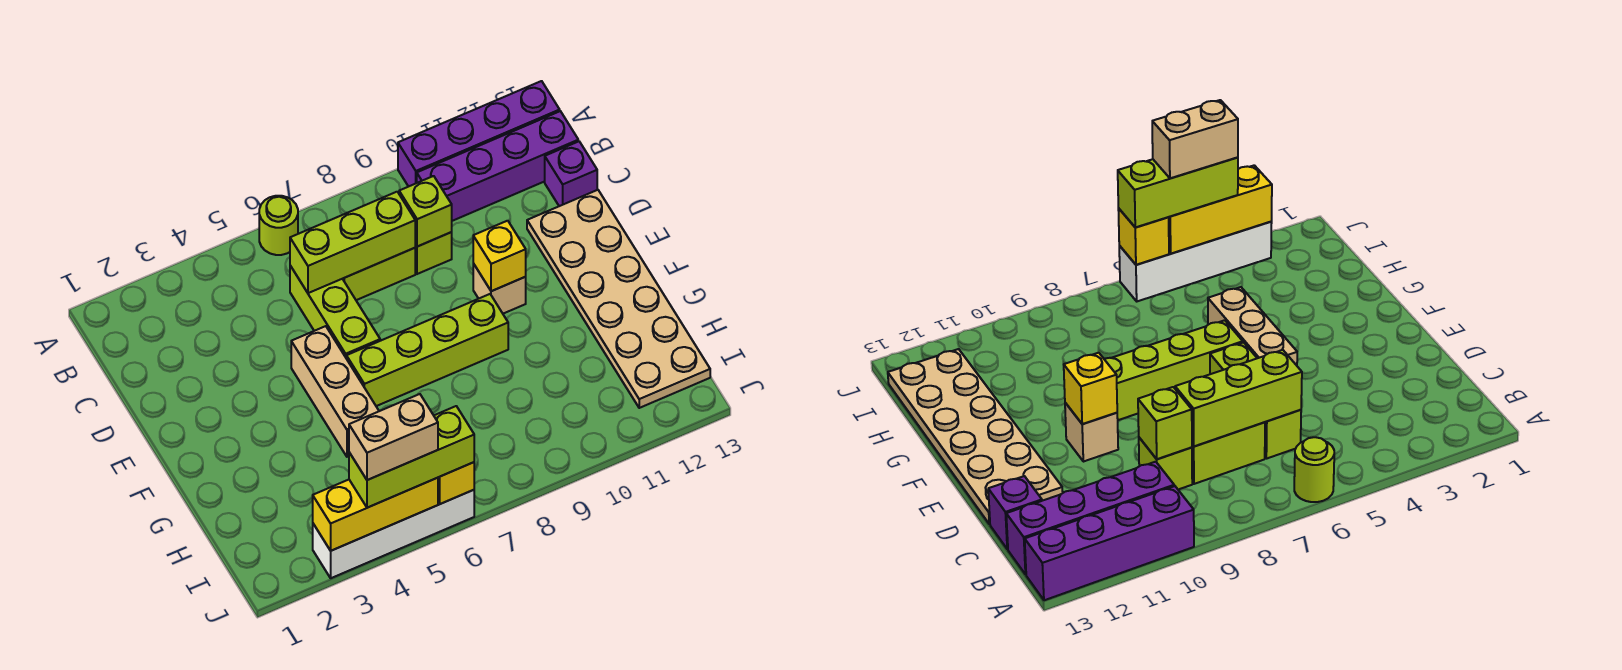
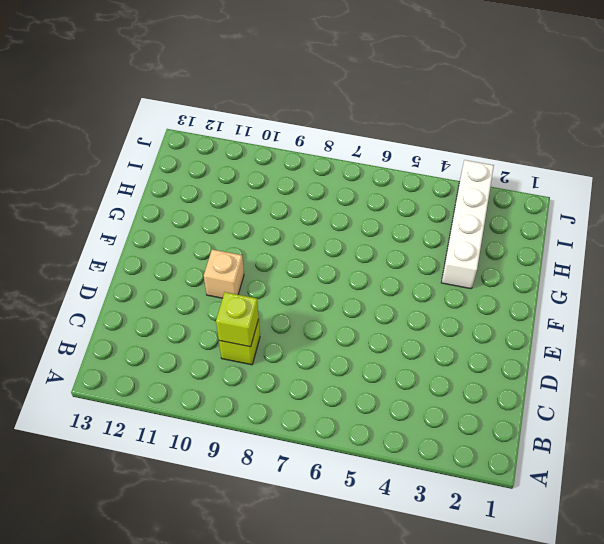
white 1x4 brick [441,160,494,289] -> white 1x4 brick turned to [313,490,474,578]
none -> lime 1x1 round brick [259,196,298,255]
none -> purple 1x4 brick [398,81,560,187]
none -> purple 1x4 brick [417,111,578,221]

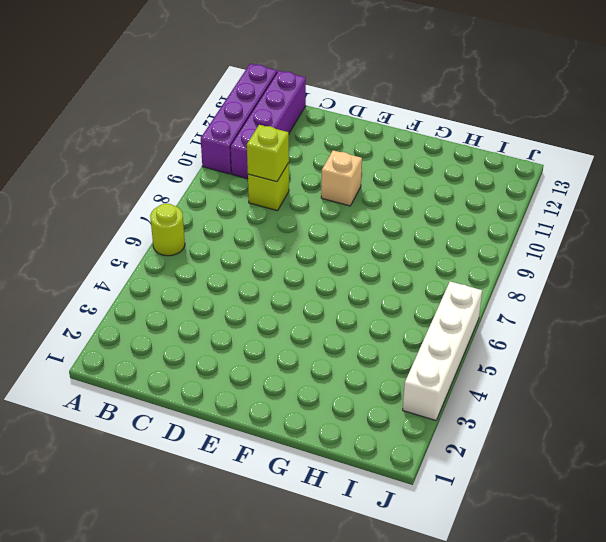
none -> lime 1x3 brick [290,266,380,357]
none -> lime 1x2 brick [343,248,415,300]
none -> purple 1x1 brick [545,141,597,206]

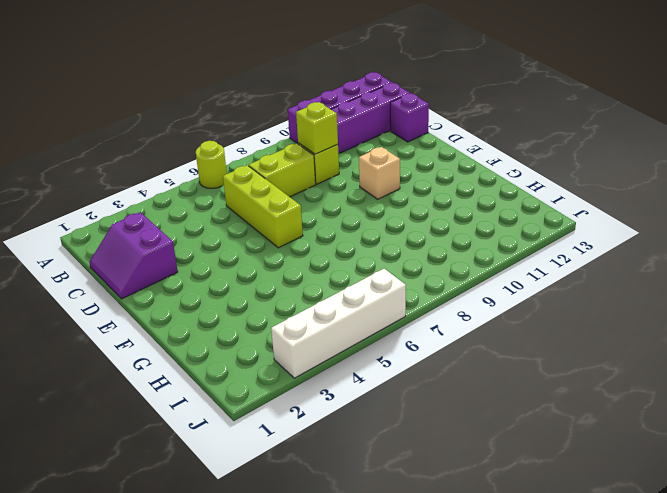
purple 2x2 slope [89,212,178,299] -> none
none -> tan 2x6 plate [527,190,710,408]
none -> tan 1x3 brick [291,326,379,457]
none -> lime 1x4 brick [346,294,508,406]

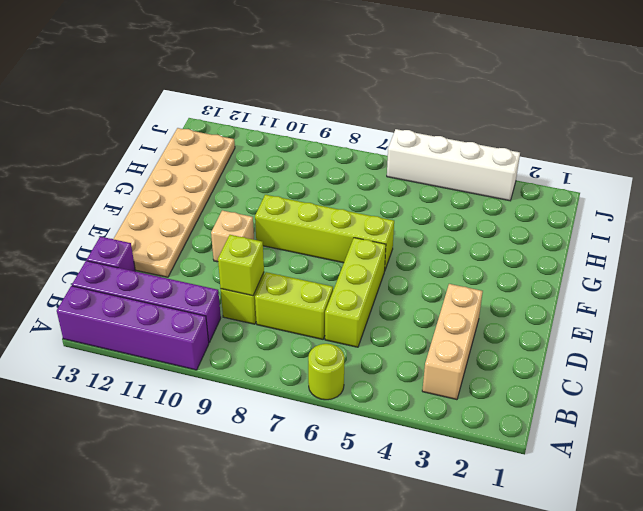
tan 1x3 brick [422,284,483,400] -> tan 1x3 brick moved to [291,326,379,457]
none -> lime 1x3 brick [290,192,416,293]
none -> yellow 1x1 brick [473,221,526,291]
none -> yellow 1x3 brick [313,478,438,551]

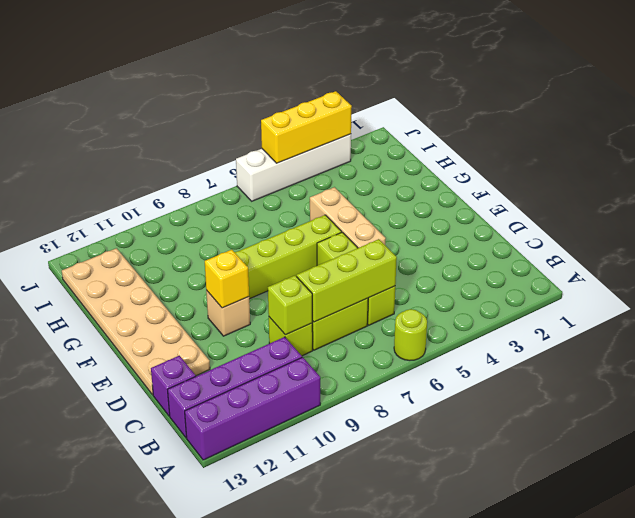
none -> yellow 1x1 brick [438,462,474,504]
none -> lime 1x3 brick [349,406,474,508]
none -> tan 1x2 brick [349,394,438,480]

